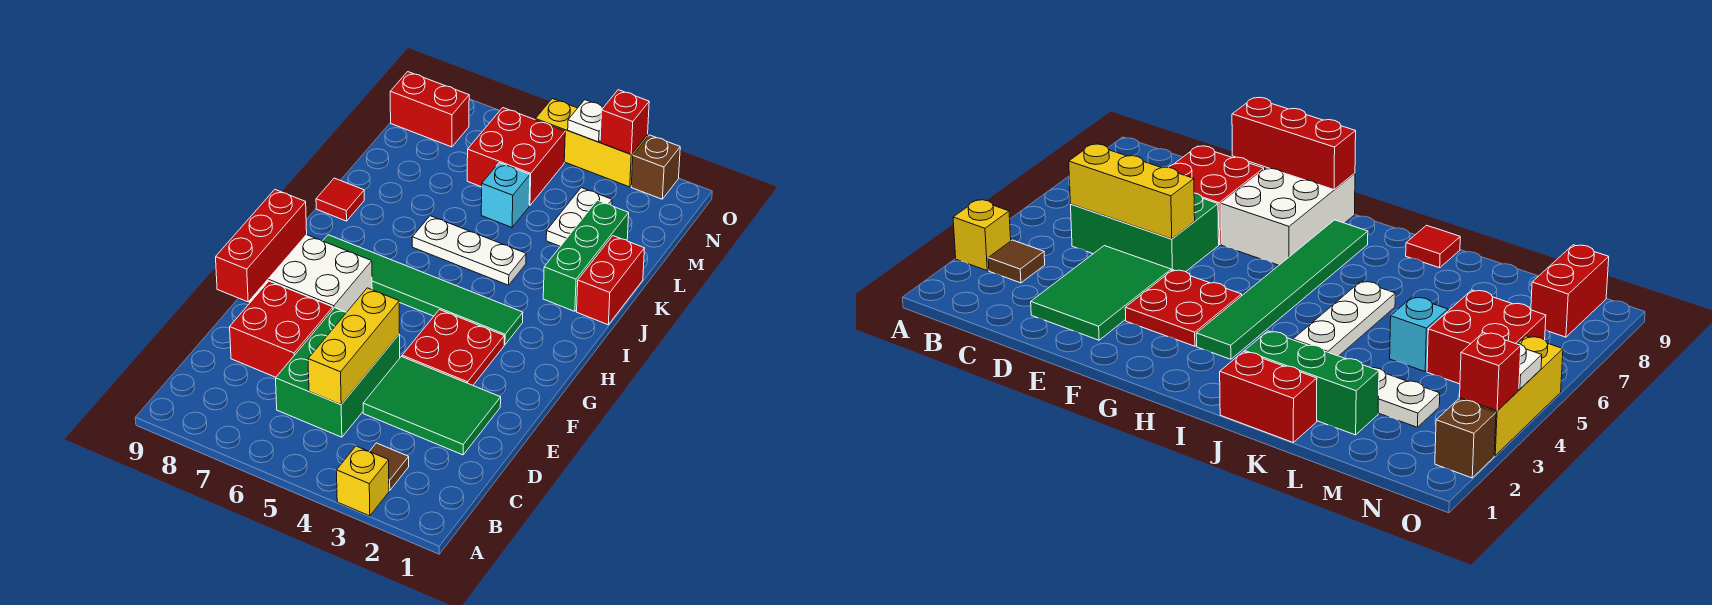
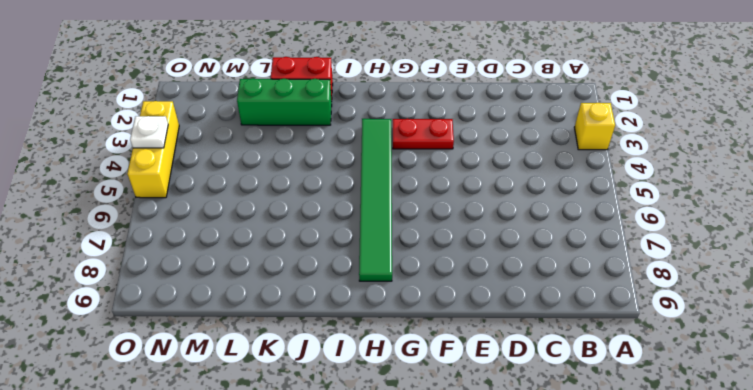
red 1x2 plate [393,119,454,149] -> red 2x2 plate [402,310,504,385]
none -> brown 1x1 tile [369,443,409,491]
none -> green 2x3 brick [276,308,400,437]
none -> green 2x3 tile [363,356,501,455]

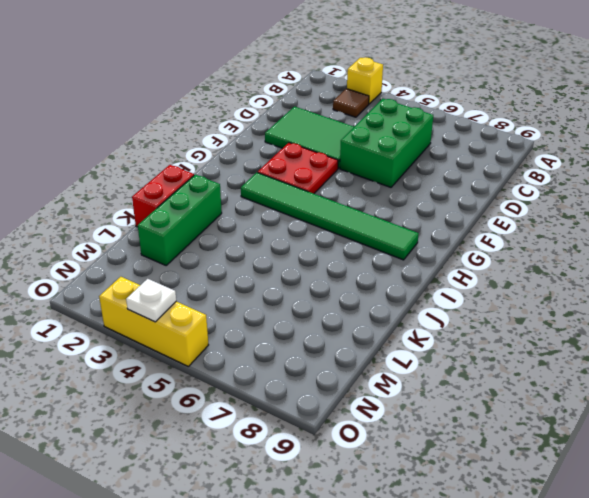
none -> red 2x2 brick [230,281,333,377]
none -> white 2x3 brick [240,235,372,312]
none -> white 1x3 plate [412,216,526,285]

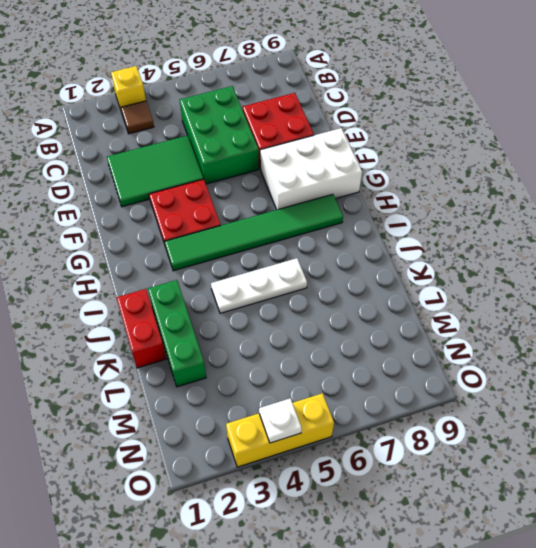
none -> red 1x1 tile [316,178,364,221]
none -> white 1x2 plate [546,188,612,246]
none -> cyan 1x1 brick [481,163,530,227]

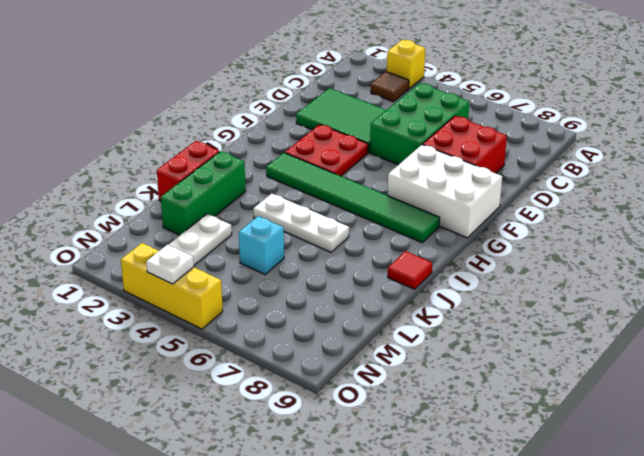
none -> red 2x2 brick [467,108,565,205]
none -> red 1x2 brick [390,72,469,147]
none -> brown 1x1 brick [631,135,680,199]

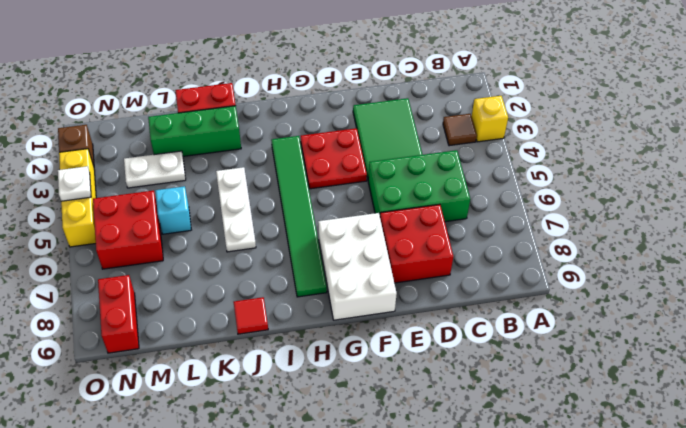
none -> yellow 1x3 brick [308,288,400,405]
none -> red 1x3 brick [216,190,307,302]
none -> red 1x1 brick [600,90,649,154]

